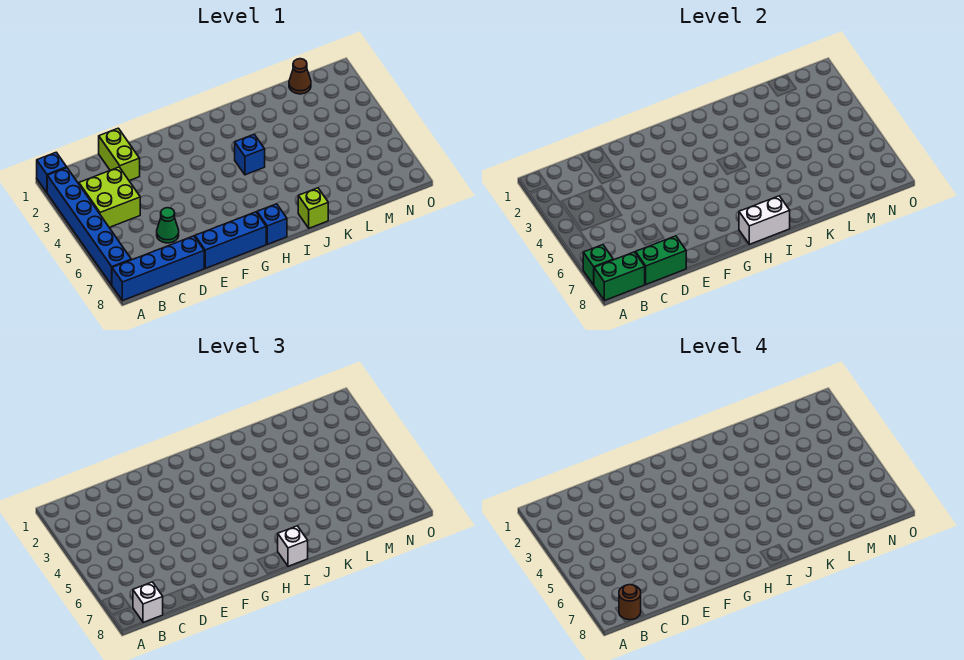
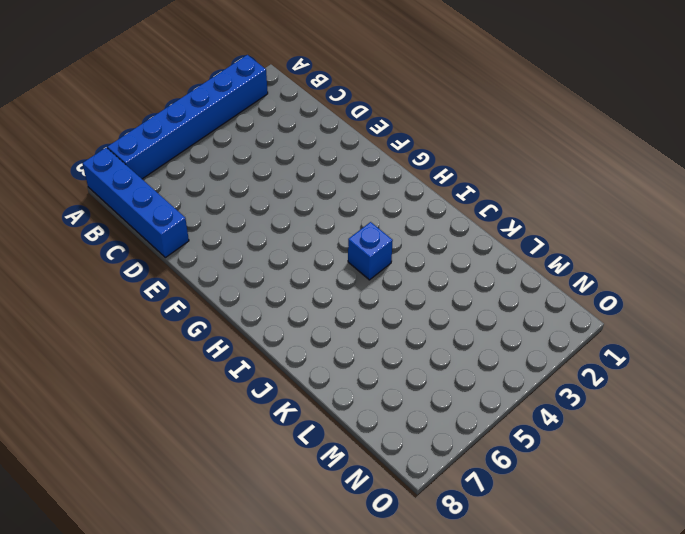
none -> blue 1x1 brick [37,152,67,192]
none -> lime 2x2 brick [79,167,140,227]
none -> lime 1x2 brick [99,128,140,181]

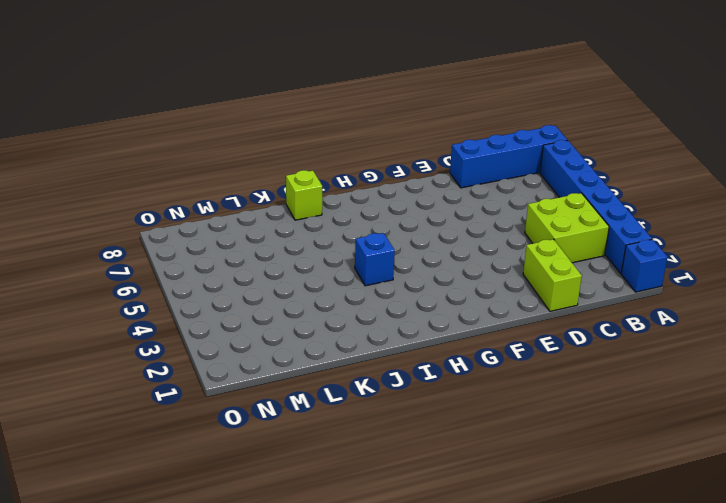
none -> green 1x1 cone [157,208,179,243]
none -> blue 1x3 brick [195,212,266,268]
none -> blue 1x1 brick [257,204,287,244]

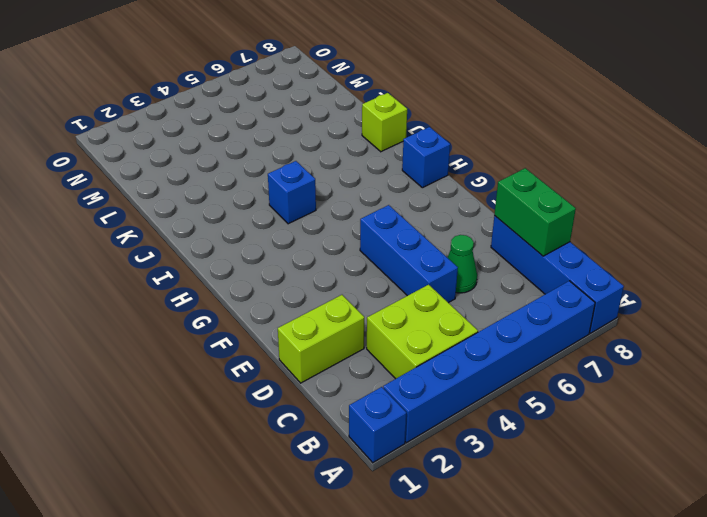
blue 1x3 brick [360,205,458,303] -> blue 1x3 brick moved to [195,212,266,268]
none -> brown 1x1 cone [289,59,311,94]
none -> green 1x1 brick [583,245,613,285]
none -> green 1x2 brick [594,252,645,301]

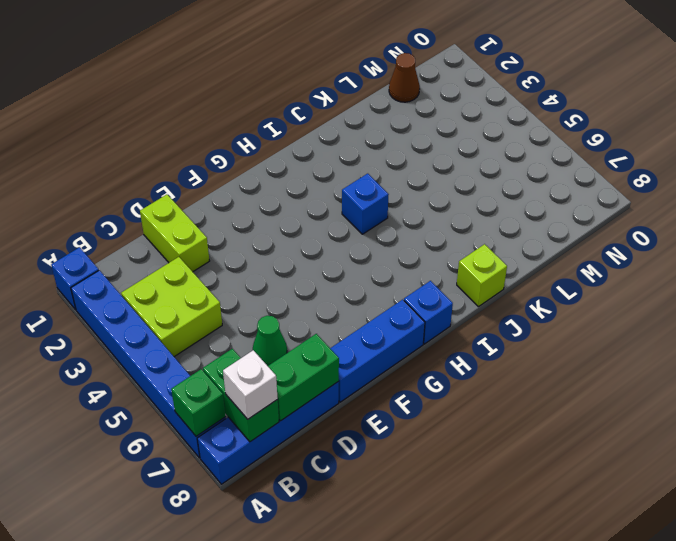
green 1x2 brick [203,349,279,442] -> green 1x2 brick turned to [594,252,645,301]
none -> white 1x2 brick [739,196,790,244]
none -> white 1x1 brick [278,526,308,566]
none -> brown 1x1 round brick [619,585,641,620]

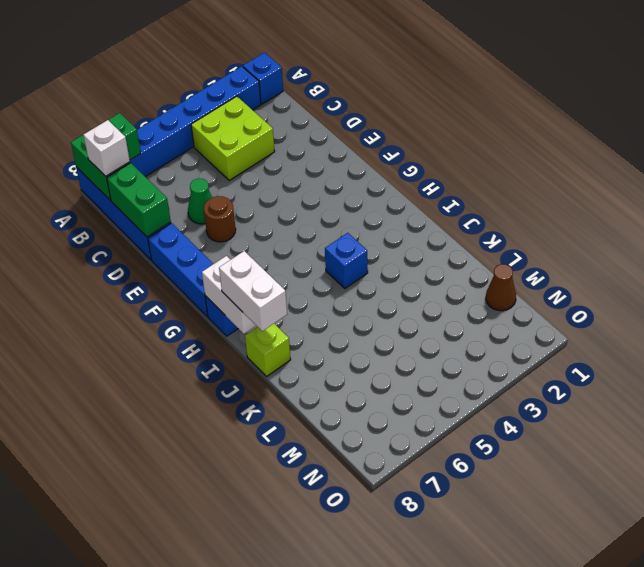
brown 1x1 round brick [204,196,236,242] -> brown 1x1 round brick moved to [619,585,641,620]
white 1x2 brick [219,251,287,331] -> white 1x1 brick [278,526,308,566]
none -> lime 1x2 brick [99,128,140,181]

